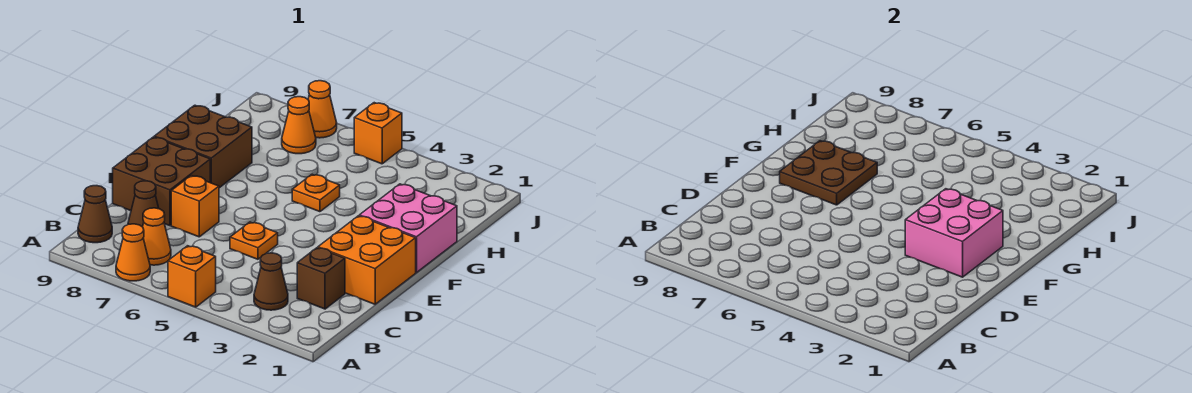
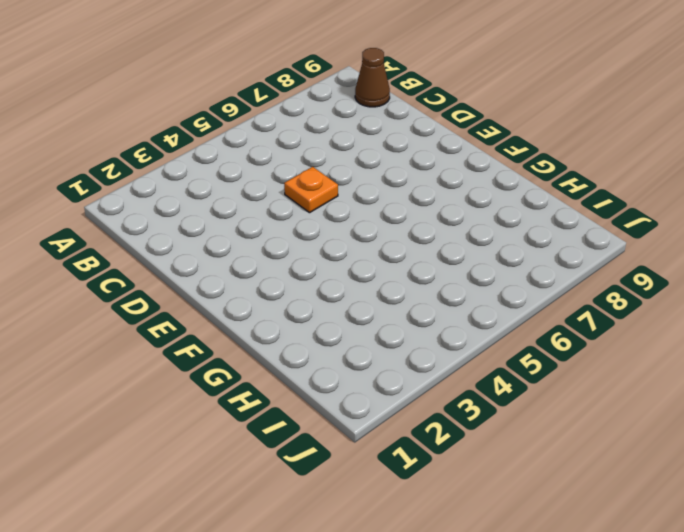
none -> orange 1x1 brick [168,246,216,307]
none -> orange 1x1 cone [116,224,150,281]
none -> brown 1x1 cone [254,253,288,310]

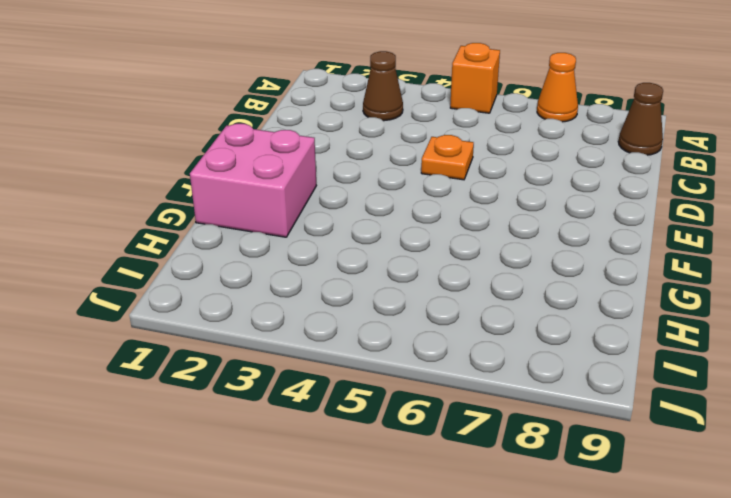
none -> orange 1x1 cone [143,208,171,265]
none -> brown 1x1 brick [297,248,345,309]
none -> brown 1x1 cone [128,181,159,227]

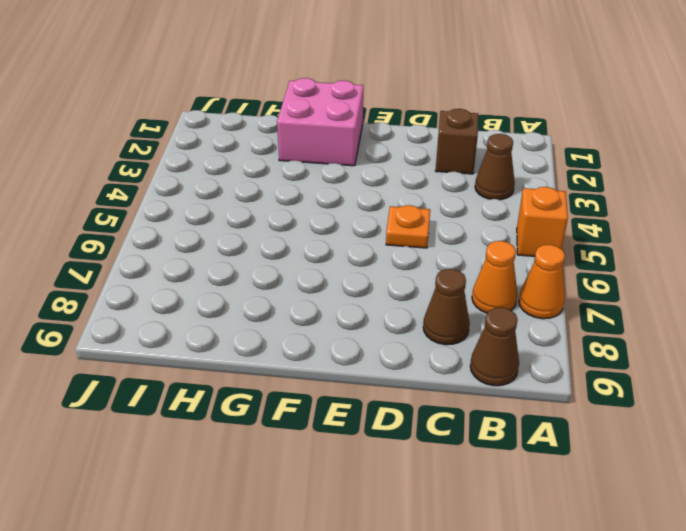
none -> orange 2x2 brick [318,216,416,304]
none -> orange 1x1 brick [171,176,219,237]
none -> brown 2x2 brick [113,137,210,226]

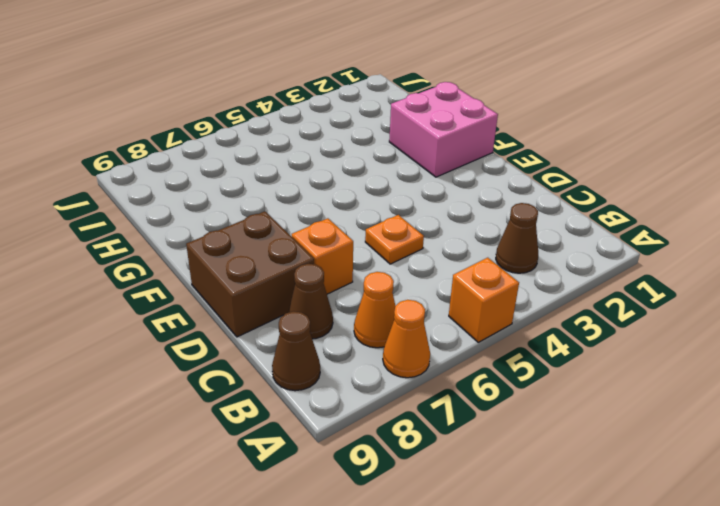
none -> brown 1x1 brick [297,248,345,309]
none -> orange 2x2 brick [318,216,416,304]
none -> brown 2x2 brick [154,105,252,188]

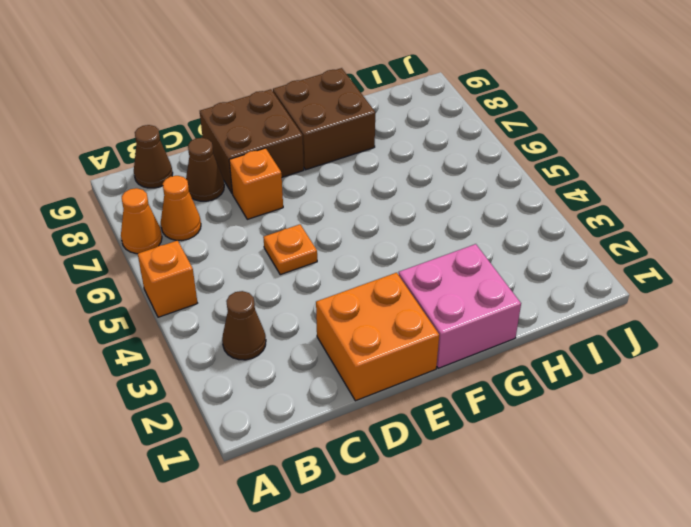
none -> brown 1x1 brick [297,248,345,309]
none -> orange 1x1 plate [292,174,340,212]
none -> orange 1x1 cone [282,97,316,154]

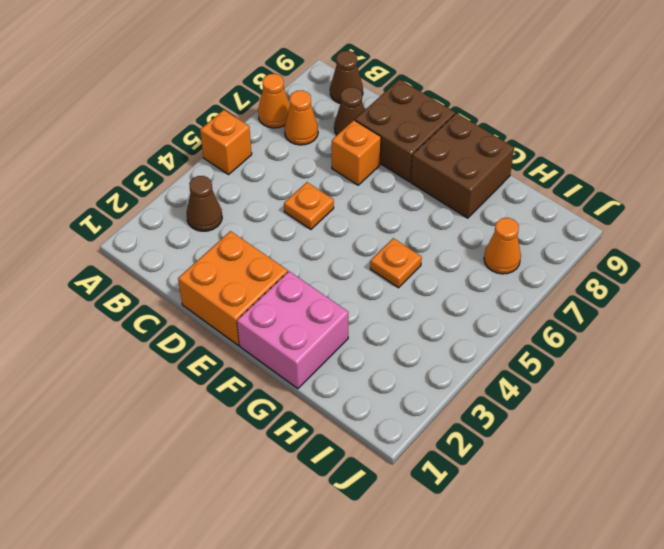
none -> brown 1x1 brick [297,248,345,309]
none -> orange 1x1 brick [354,103,402,164]
none -> orange 1x1 cone [308,81,337,138]

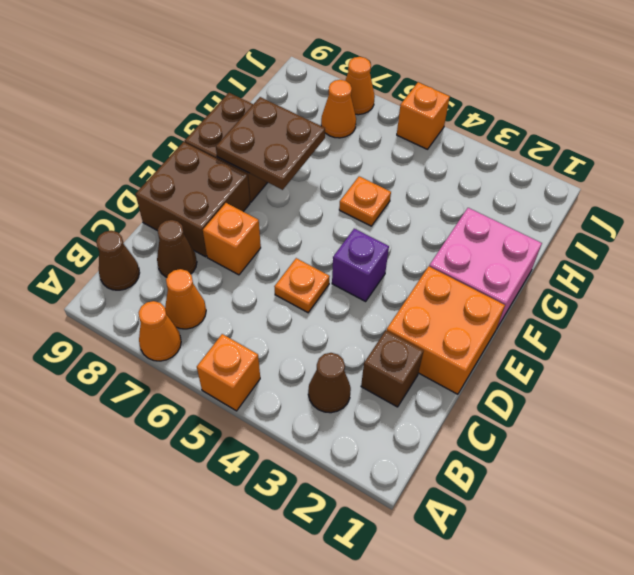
purple 1x1 brick [332,229,389,301] -> none
none -> pink 2x2 brick [905,189,1003,277]

